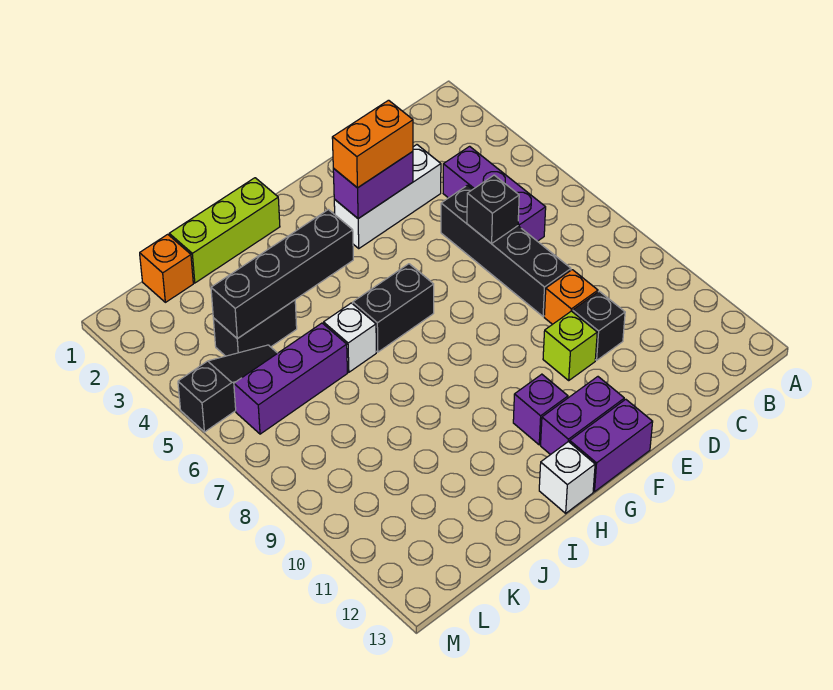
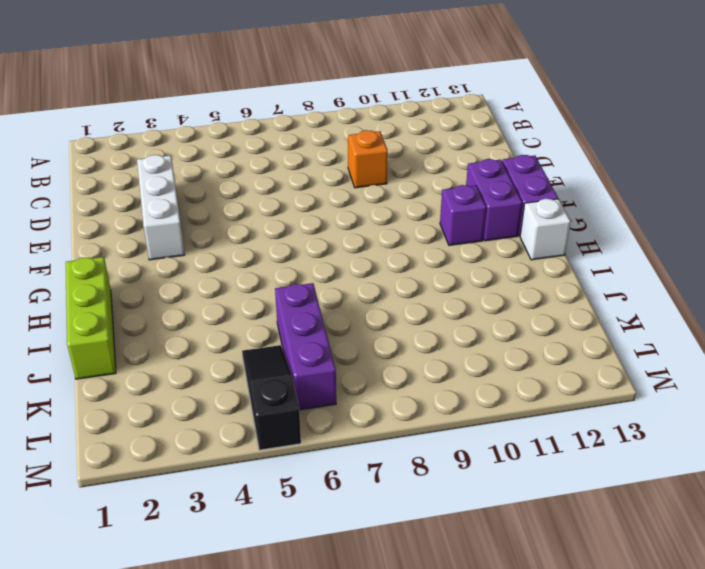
none -> purple 1x3 brick [443,146,546,241]
none -> black 1x4 brick [441,185,571,316]
none -> black 1x1 brick [573,291,625,360]

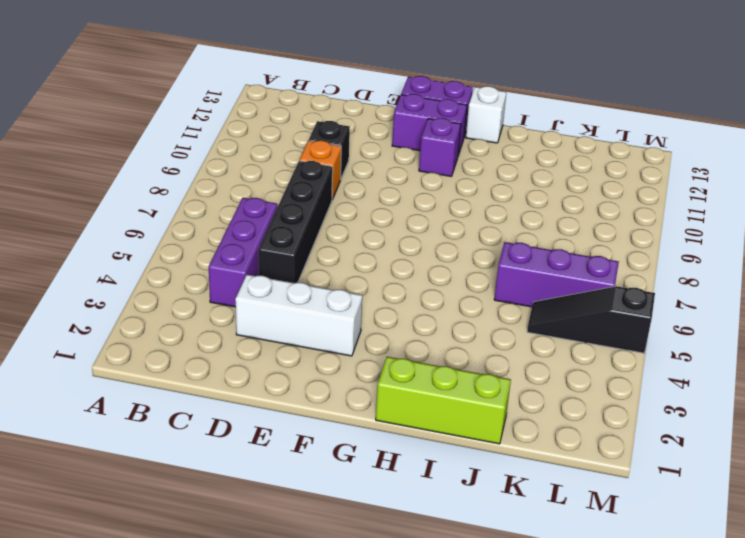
none -> lime 1x1 brick [543,311,597,380]
none -> black 1x2 brick [353,264,434,352]
none -> white 1x1 brick [324,303,376,372]

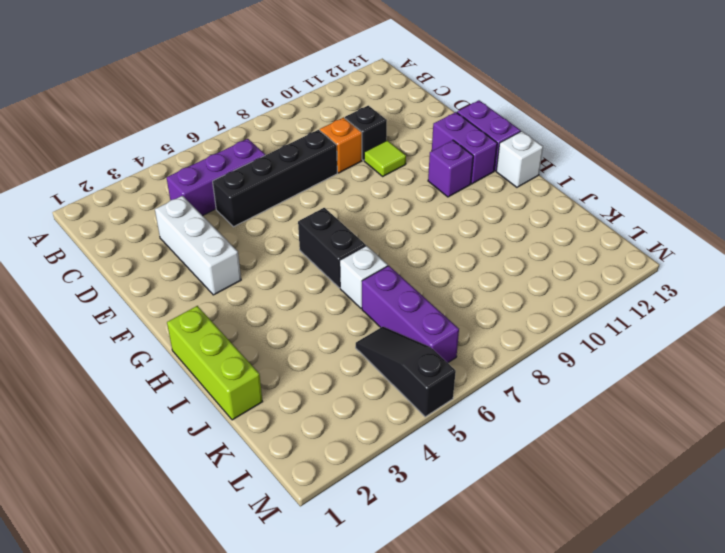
lime 1x1 tile [364,140,406,176] -> lime 1x1 brick [543,311,597,380]
none -> black 1x2 brick [213,300,297,356]
none -> orange 1x1 brick [140,234,193,302]
none -> black 1x1 brick [467,175,519,244]

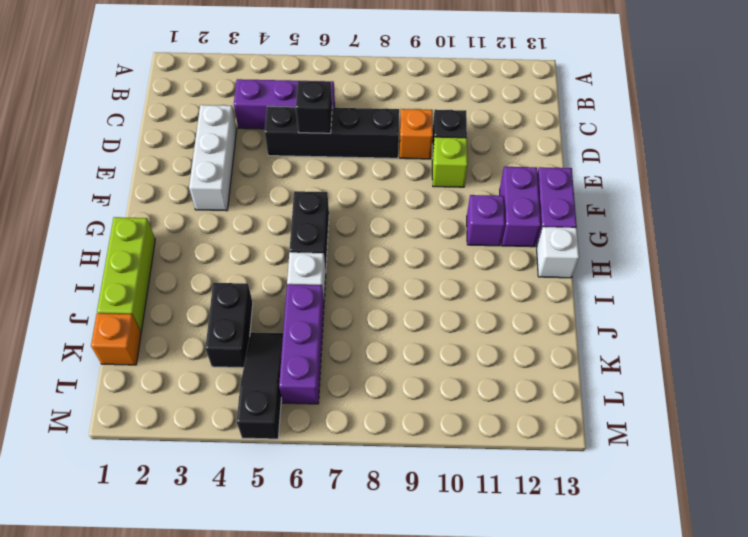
none -> purple 1x2 brick [333,152,413,219]
none -> black 1x4 brick [211,210,353,339]
none -> orange 1x2 brick [332,100,413,188]

